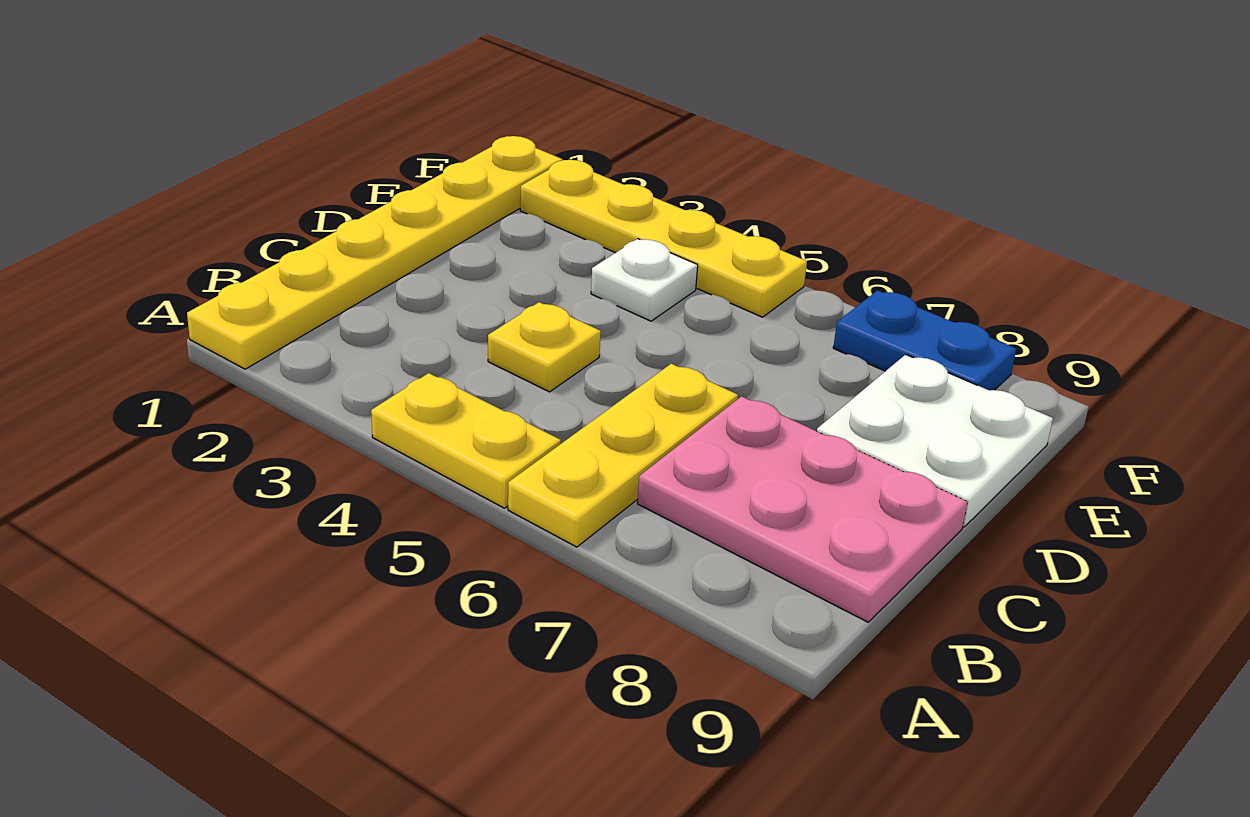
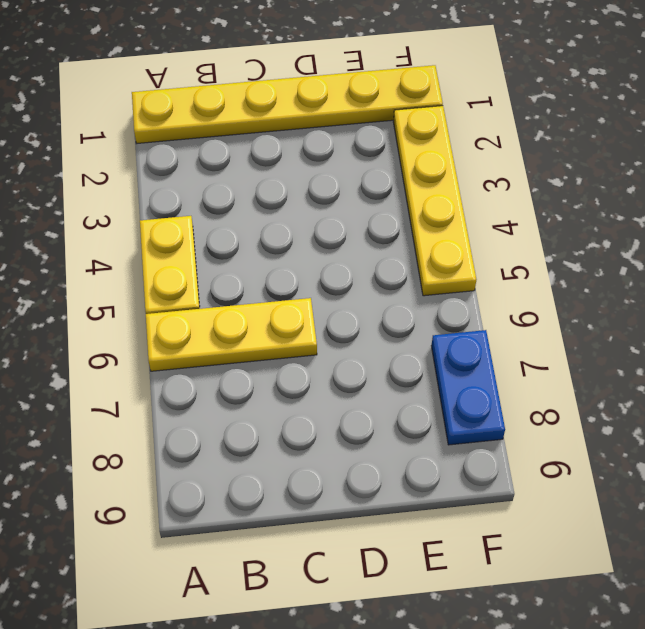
none -> pink 2x3 plate [637,396,967,622]
none -> yellow 1x1 plate [488,302,601,392]

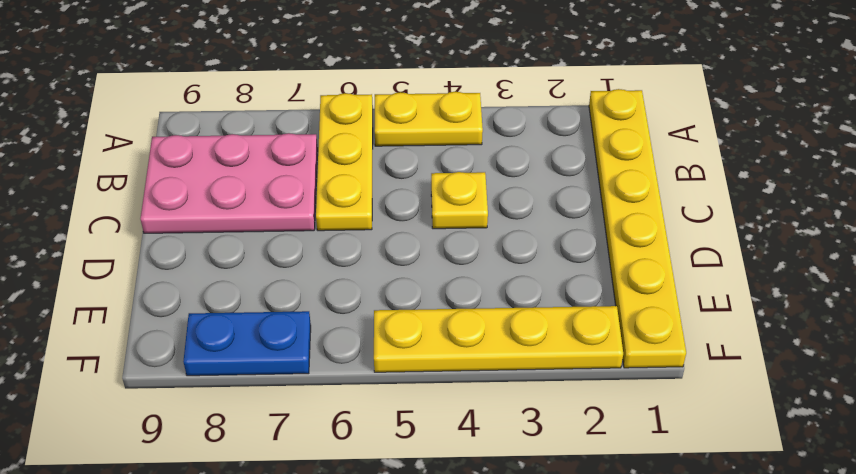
none -> white 2x2 plate [817,355,1053,527]
none -> white 1x1 plate [591,239,698,321]

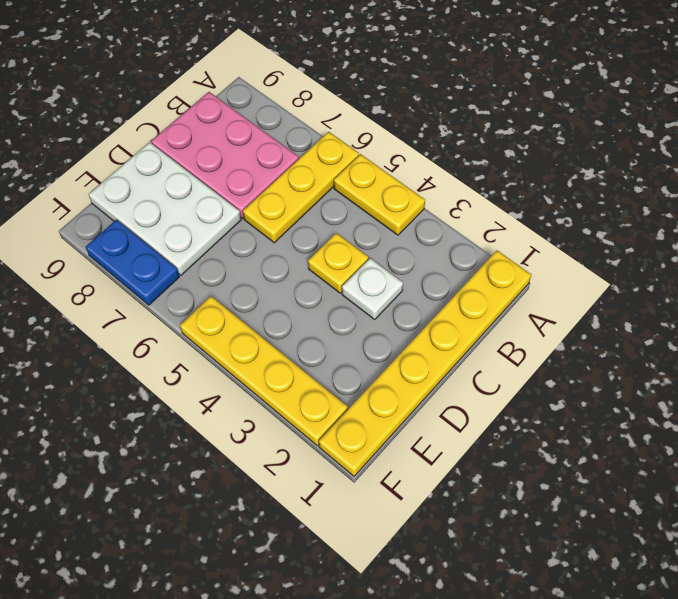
white 1x1 plate [342,258,403,319] -> white 1x1 plate moved to [591,239,698,321]
white 2x3 plate [89,142,241,275] -> white 2x2 plate [817,355,1053,527]

